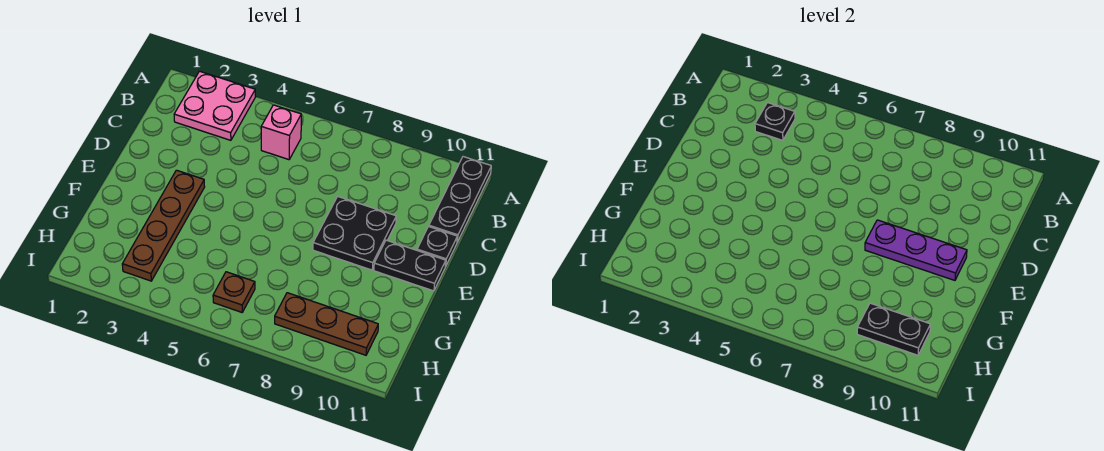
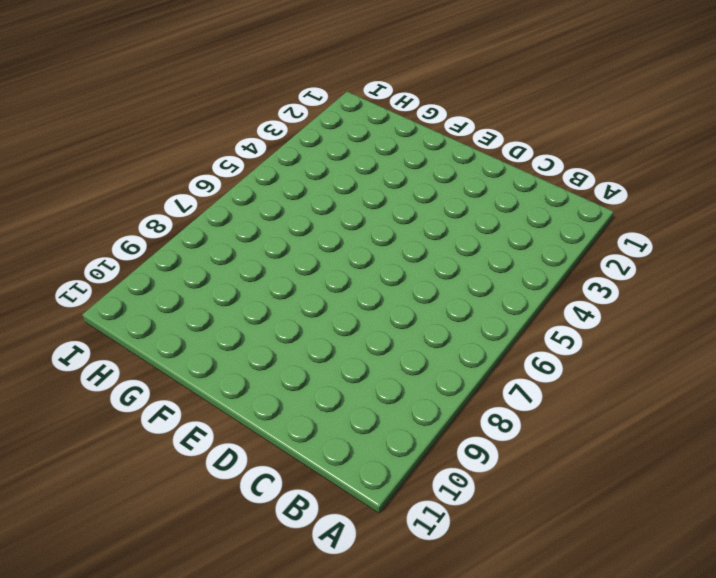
none -> pink 2x2 plate [174,71,255,140]
none -> black 1x3 plate [429,157,491,242]
none -> pink 1x1 brick [261,105,301,160]

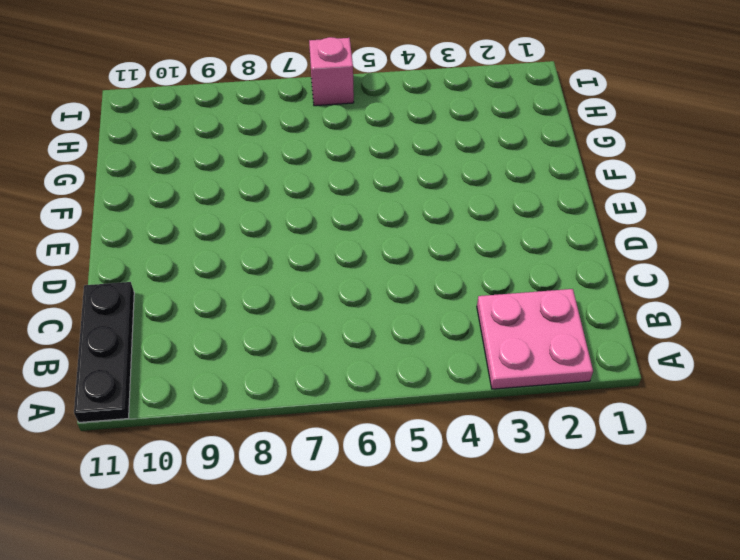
pink 1x1 brick [309,37,354,106] -> pink 1x1 brick moved to [261,105,301,160]
none -> black 2x2 plate [313,196,396,270]
none -> black 1x1 plate [417,226,457,266]
none -> brown 1x4 plate [122,170,205,281]

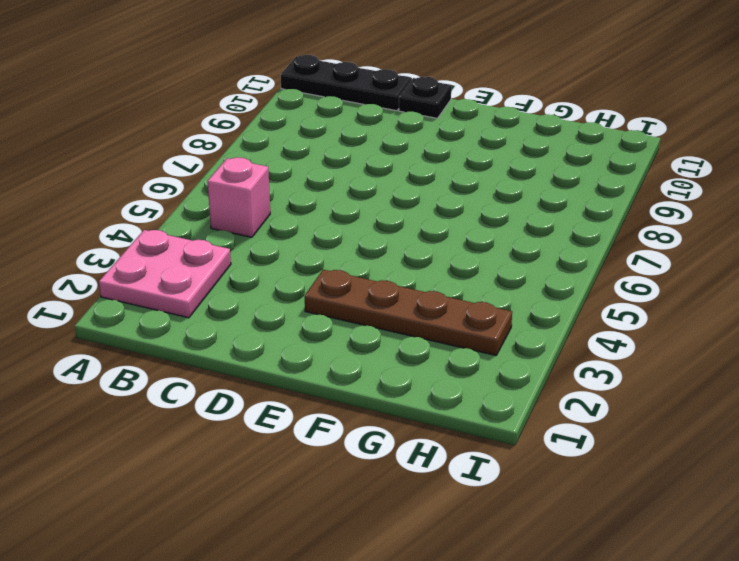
none -> black 2x2 plate [313,196,396,270]
none -> black 1x2 plate [374,240,446,291]
none -> brown 1x1 plate [213,272,255,312]

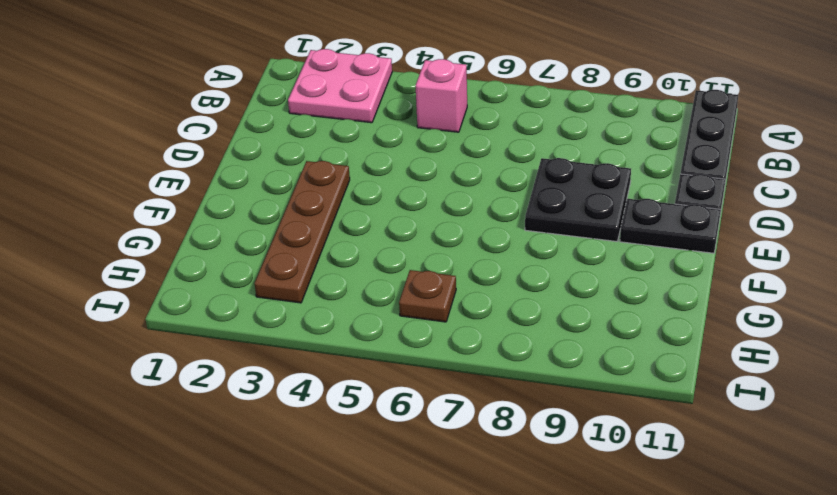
none -> brown 1x3 plate [275,293,378,355]
none -> black 1x1 plate [755,103,795,140]
none -> purple 1x3 plate [865,220,967,280]

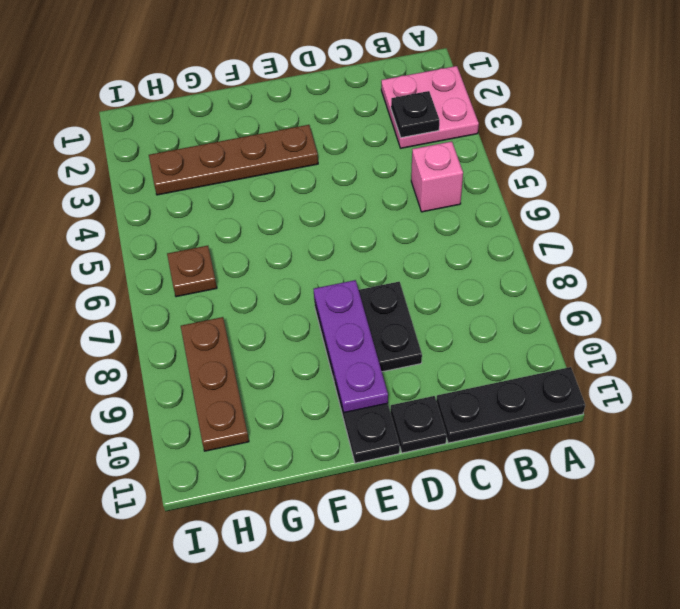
none -> black 1x2 plate [857,303,930,355]

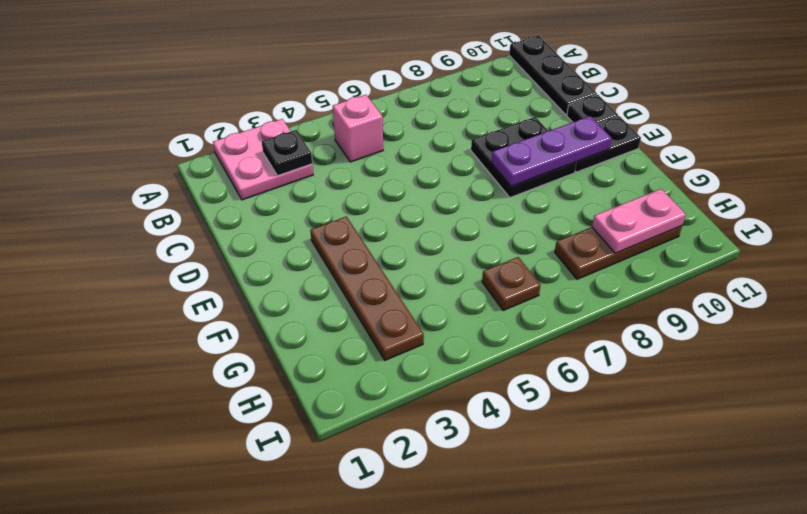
pink 1x2 plate [592,189,686,253] -> black 1x2 plate [857,303,930,355]

